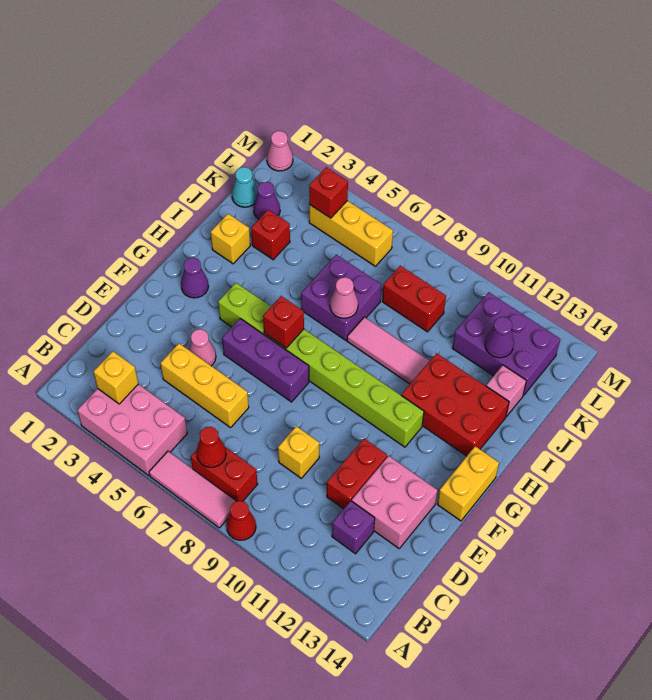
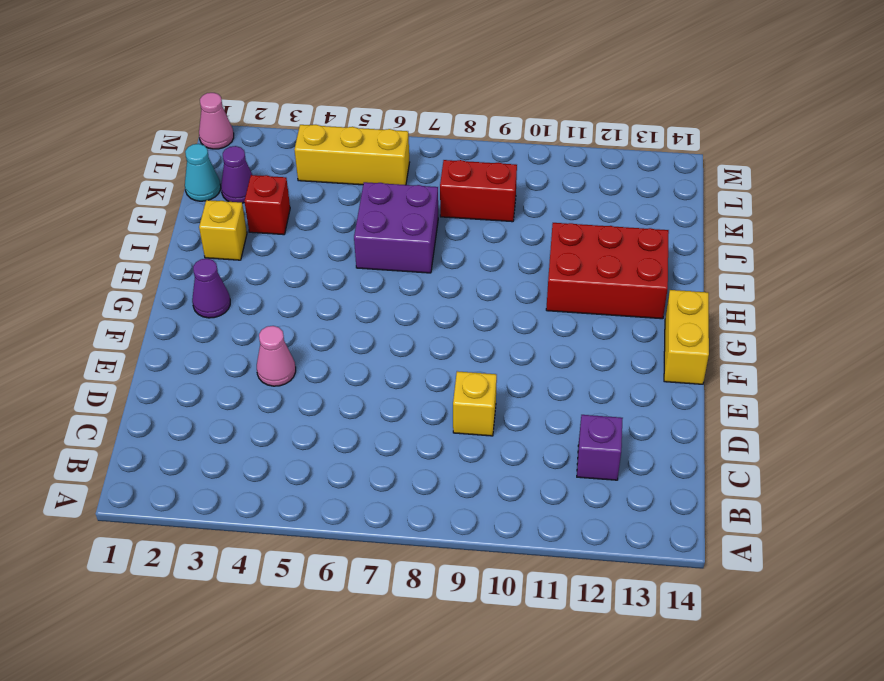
none -> pink 2x3 brick [77,384,187,475]
none -> pink 1x3 tile [149,451,236,528]
none -> red 1x1 cone [226,501,256,540]
none -> red 1x2 brick [191,447,258,501]

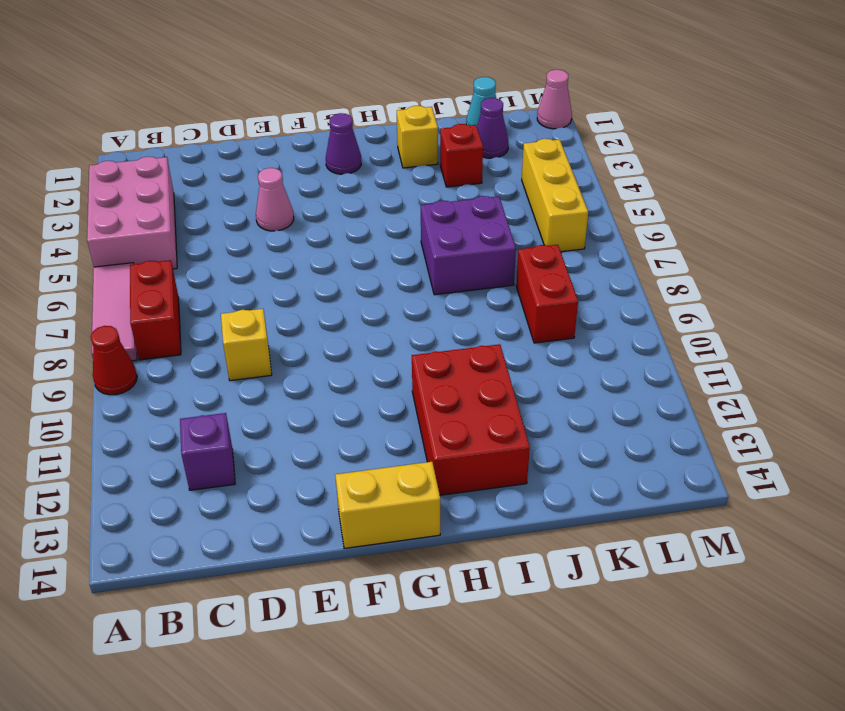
none -> yellow 1x3 brick [160,344,249,428]
none -> red 1x2 brick [327,439,387,509]
none -> pink 2x2 brick [352,456,437,548]
none -> purple 1x3 brick [222,319,309,402]

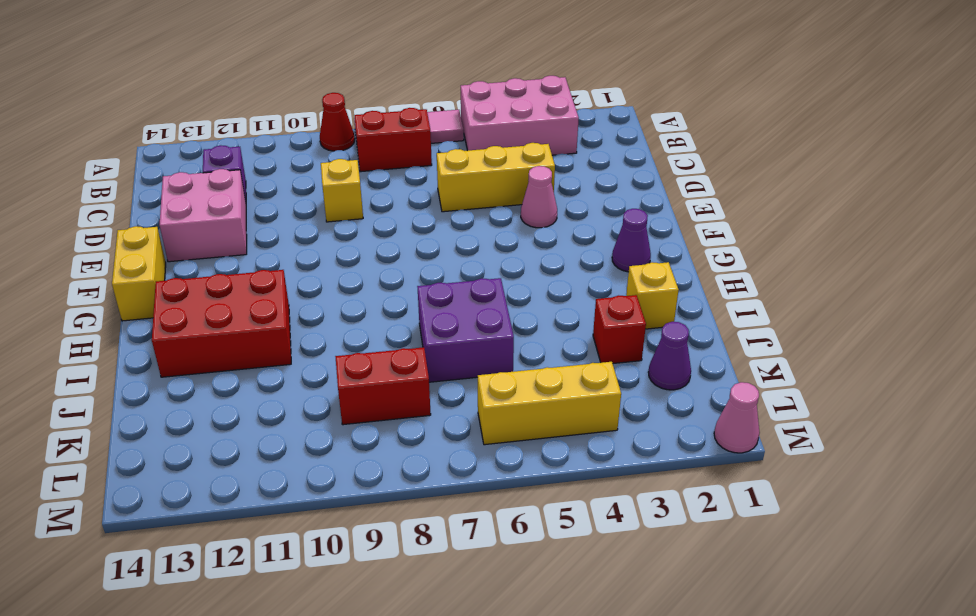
none -> red 1x2 brick [327,439,387,509]
none -> purple 1x3 brick [222,319,309,402]
none -> lime 1x8 brick [218,283,424,447]
none -> pink 1x3 tile [347,317,429,384]

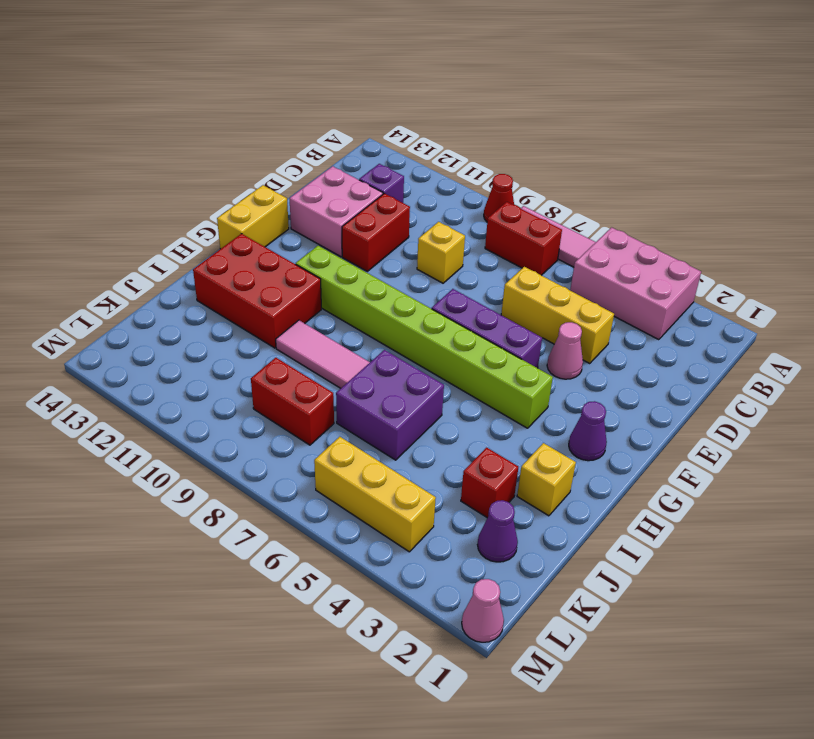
none -> pink 1x1 brick [486,365,526,417]
none -> cyan 1x1 cone [232,167,258,207]
none -> purple 2x3 brick [452,292,560,396]
none -> yellow 1x1 brick [94,351,138,404]

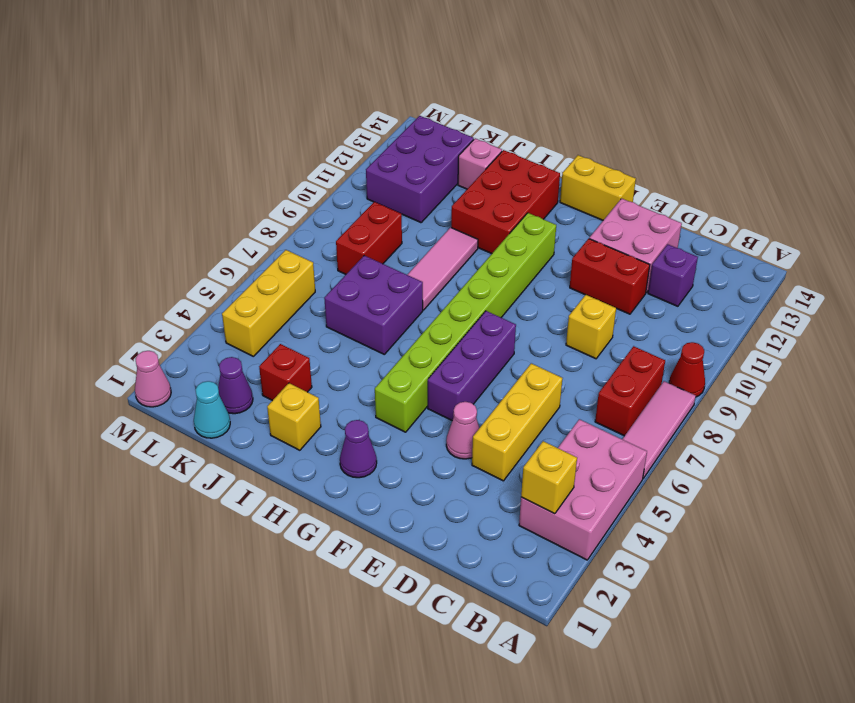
none -> red 1x1 cone [196,427,226,467]
none -> red 1x1 brick [263,296,304,348]
none -> pink 1x1 cone [330,277,358,318]
none -> purple 1x1 cone [485,317,514,358]

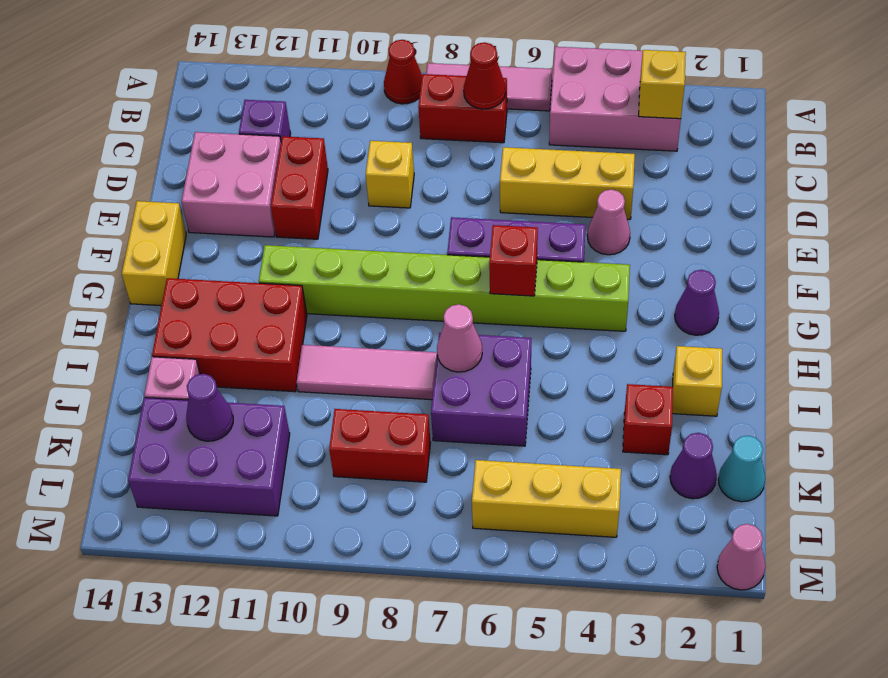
none -> red 1x1 brick [309,167,348,218]

